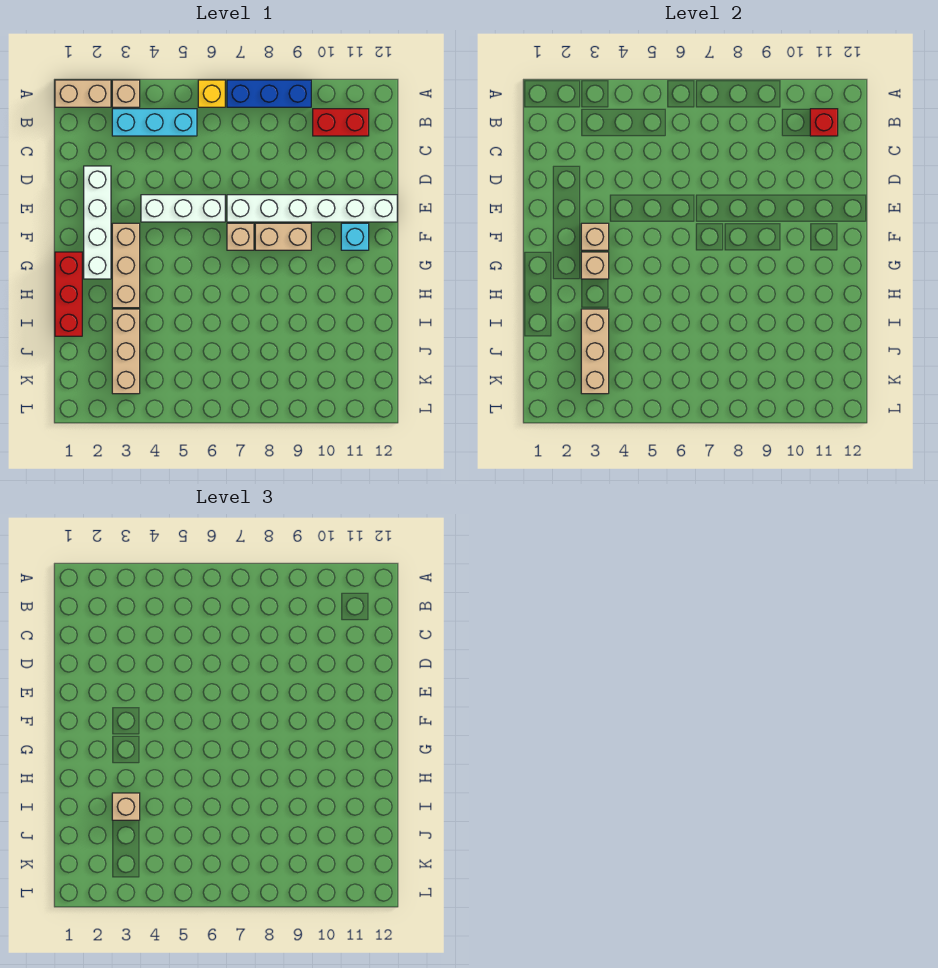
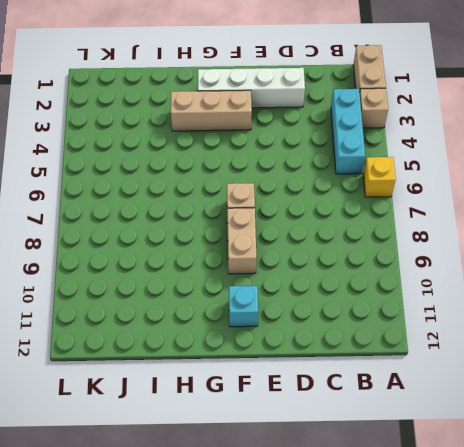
none -> blue 1x3 brick [227,80,311,107]
none -> red 1x2 brick [313,109,369,136]
none -> white 1x3 brick [141,195,225,222]

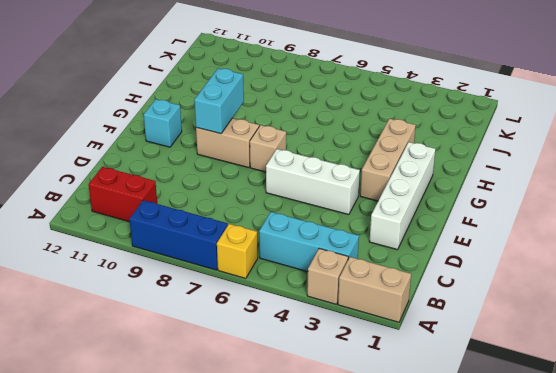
cyan 1x2 brick [194,68,244,134] -> none
none -> white 1x6 brick [227,195,397,222]
none -> red 1x3 brick [55,252,82,336]
none -> tan 1x3 brick [112,309,140,394]

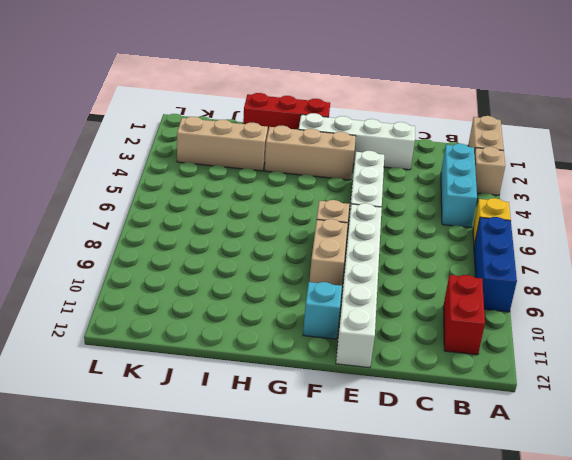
none -> red 1x1 brick [810,109,838,136]
none -> tan 1x1 brick [581,223,609,250]
none -> tan 1x1 brick [581,252,609,279]

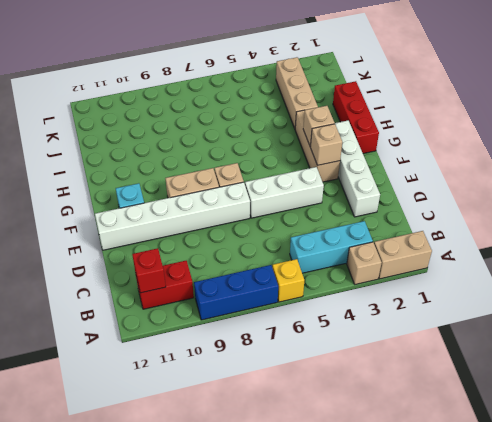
none -> tan 1x3 brick [581,309,609,394]
none -> tan 1x1 brick [112,793,140,820]

